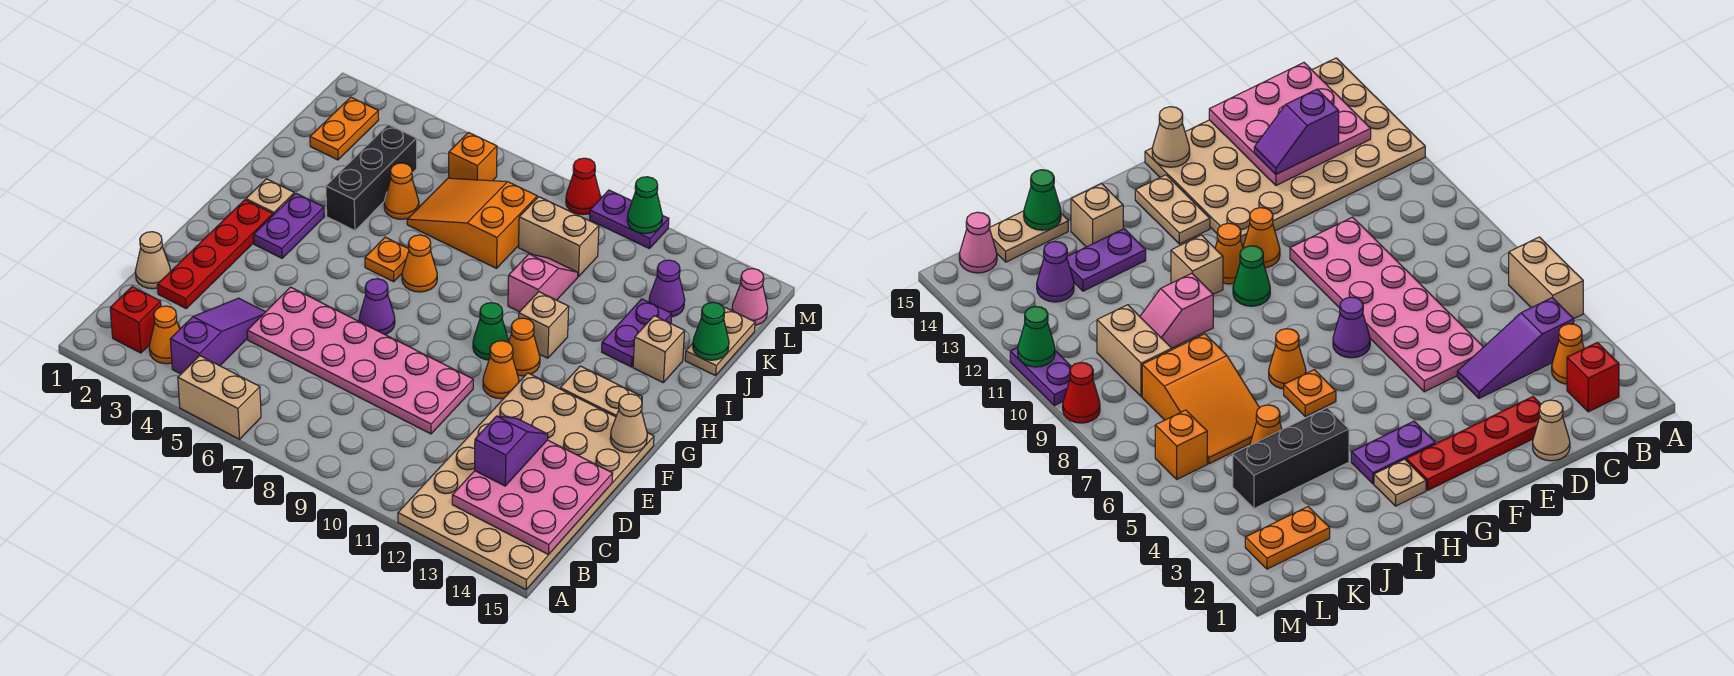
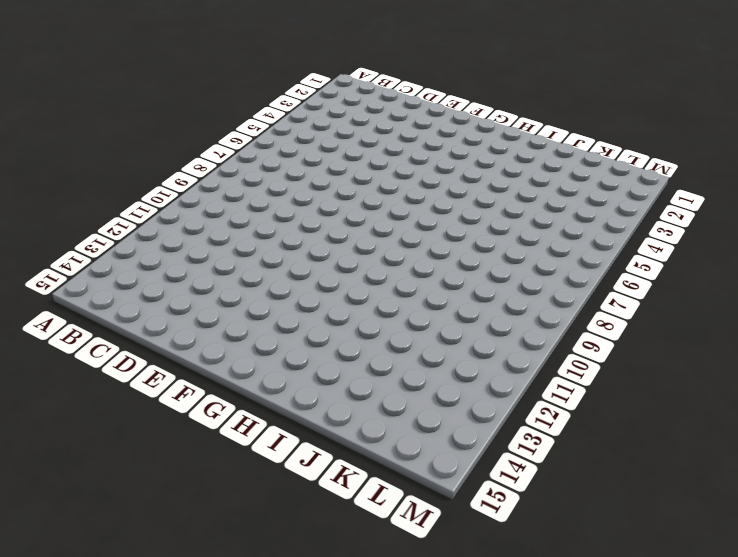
none -> tan 1x2 brick [178,356,261,439]
none -> tan 4x6 plate [398,373,654,589]
none -> red 1x1 brick [110,287,161,353]
none -> orange 1x1 cone [149,306,180,364]

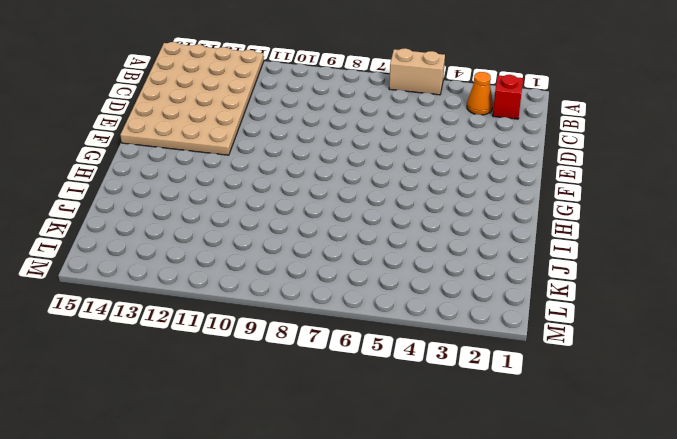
none -> purple 1x3 slope [170,298,265,374]
none -> tan 1x1 cone [135,232,171,289]
none -> red 1x4 plate [158,200,273,308]
none -> pink 2x6 plate [247,287,473,434]

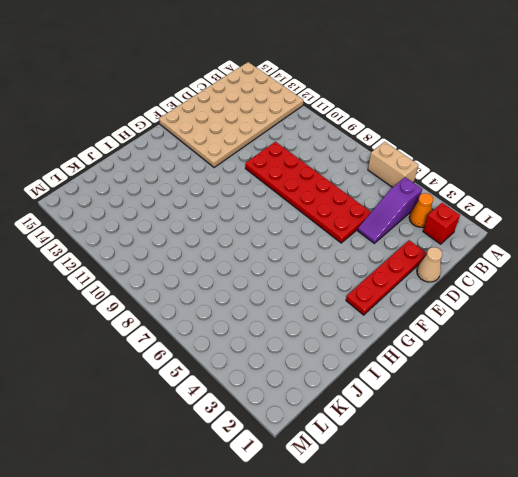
red 2x6 plate [245,142,371,243] -> pink 2x6 plate [247,287,473,434]
none -> purple 1x1 cone [359,279,395,334]
none -> orange 1x1 cone [483,341,519,399]
none -> purple 1x2 plate [254,193,324,258]
none -> green 1x1 cone [473,303,509,360]

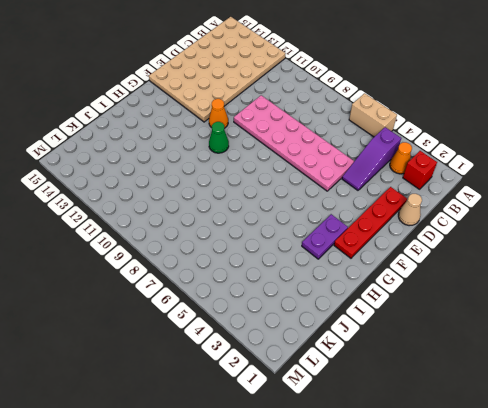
none -> purple 1x1 cone [359,279,395,334]
none -> orange 1x1 cone [509,318,540,376]
none -> tan 1x2 plate [560,366,642,417]
none -> tan 1x1 plate [246,179,294,215]

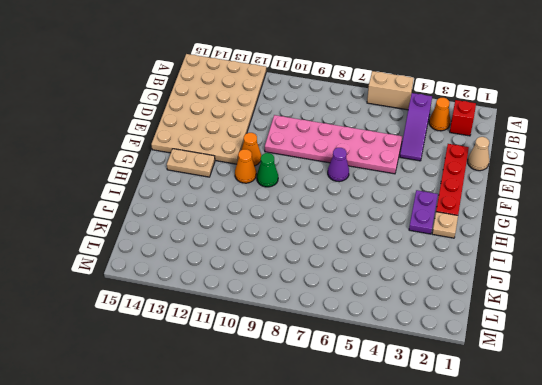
none -> orange 1x1 plate [365,237,409,282]
none -> orange 1x1 cone [402,235,437,292]
none -> tan 1x1 brick [519,292,569,358]
none -> black 1x3 brick [326,125,417,231]

